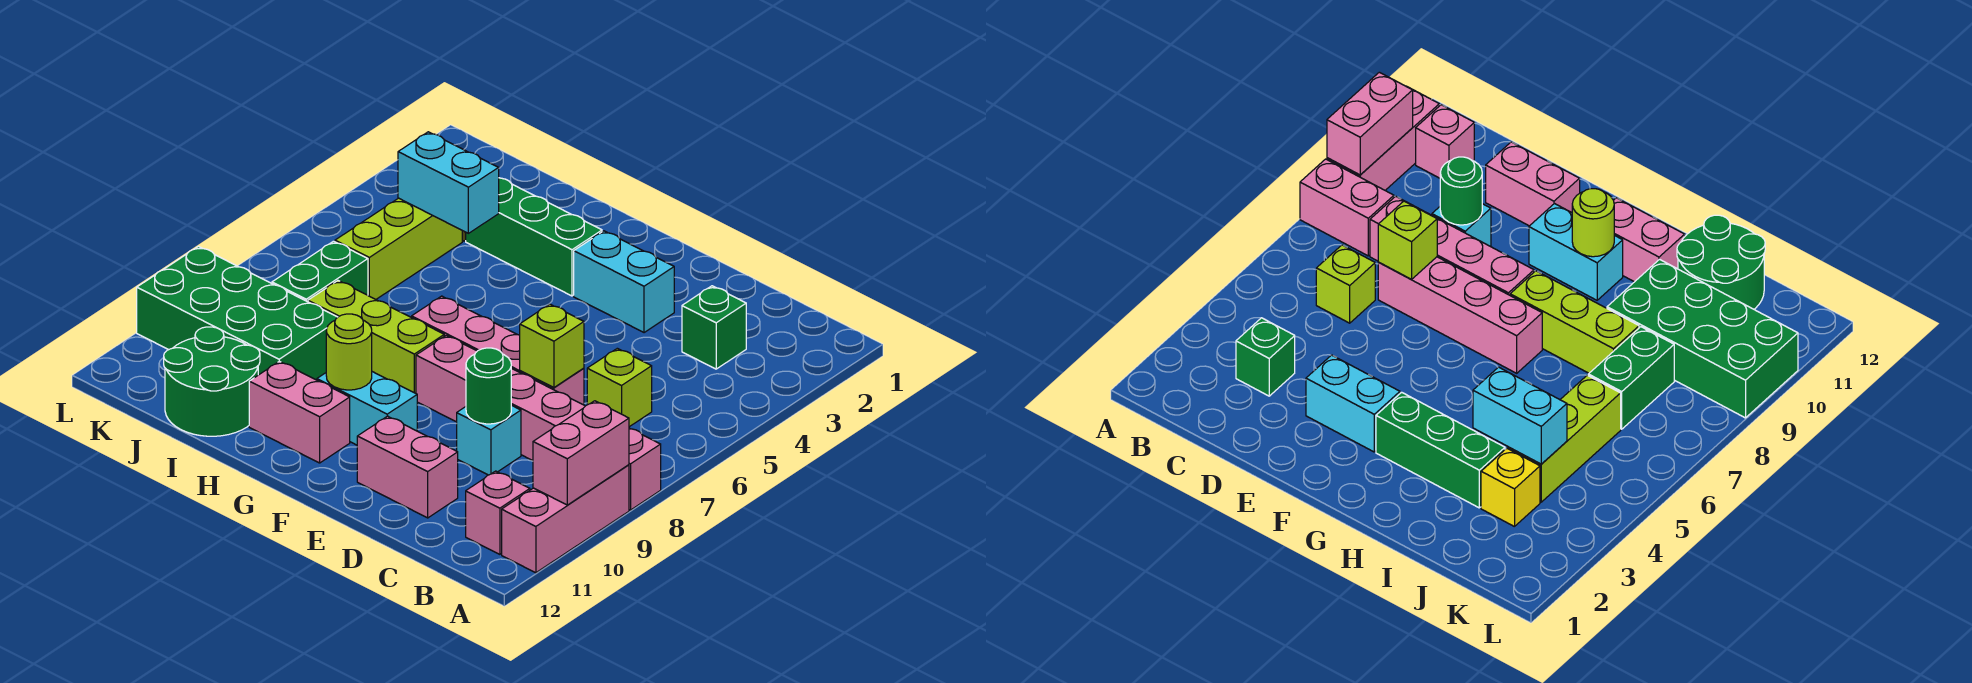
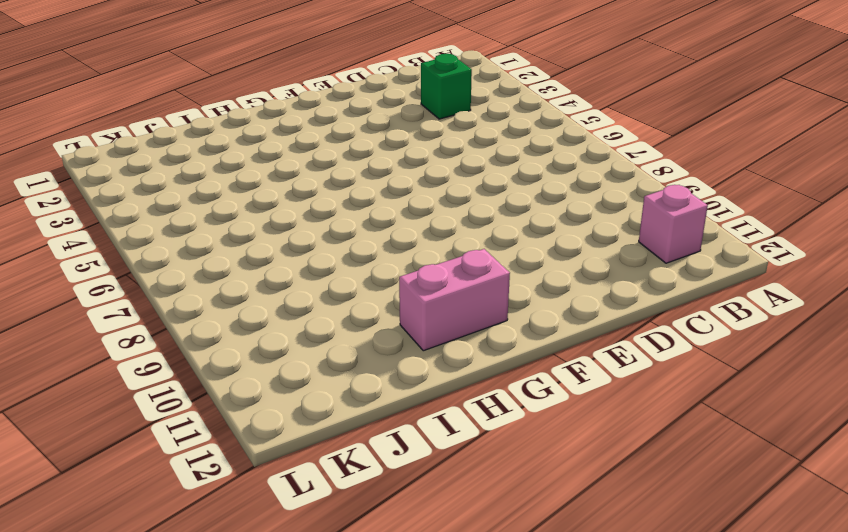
none -> pink 1x2 brick [629,428,661,510]
none -> pink 1x3 brick [502,465,629,573]
none -> lime 1x1 brick [587,348,652,427]

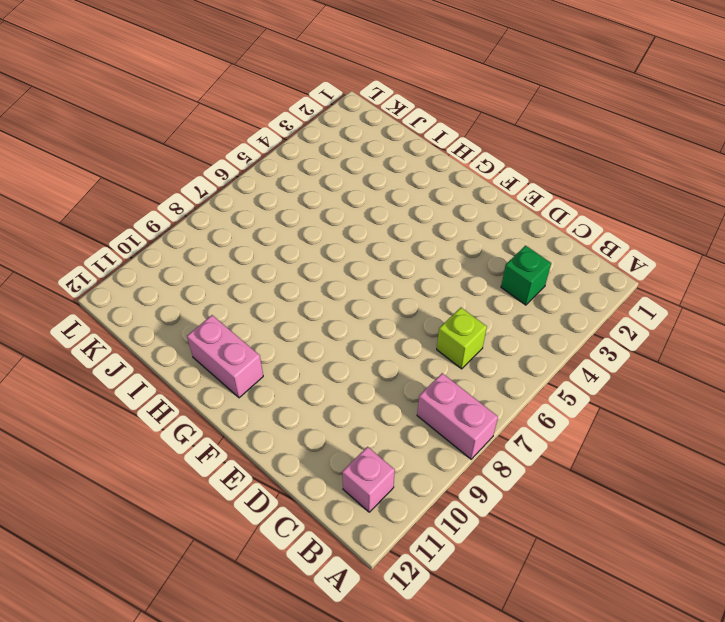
none -> pink 1x3 brick [502,465,629,573]
none -> pink 1x4 brick [416,335,585,461]
none -> pink 1x4 brick [412,296,584,405]

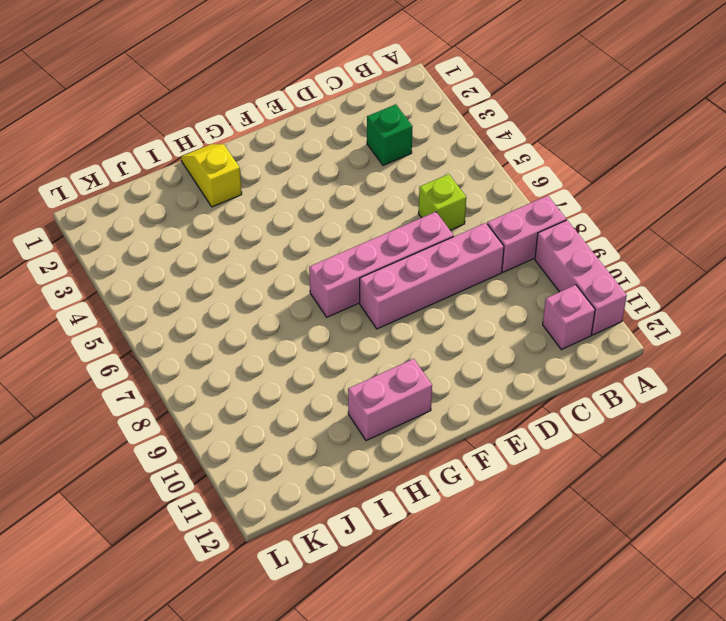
yellow 1x2 slope [181,144,242,207] -> none
none -> cyan 1x1 brick [457,405,521,475]
none -> pink 1x2 brick [357,416,458,518]
none -> cyan 1x2 brick [574,231,674,333]

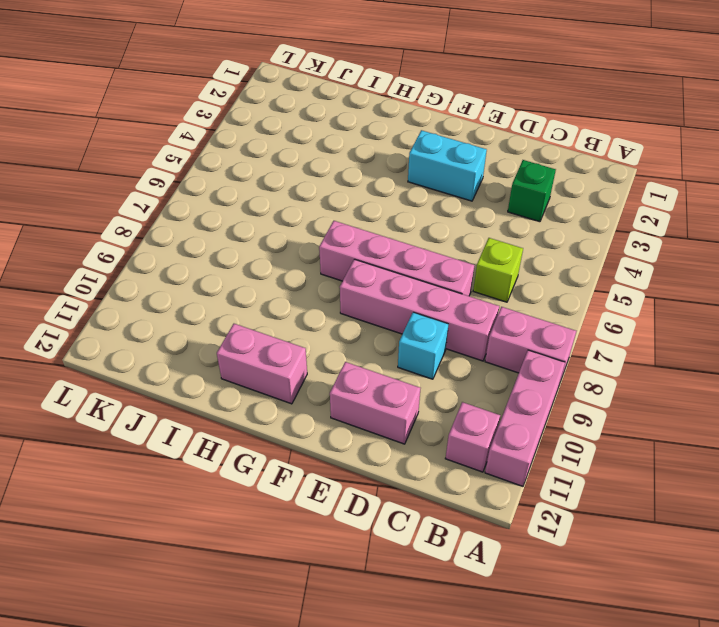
none -> cyan 1x2 brick [317,372,417,445]
none -> green 1x3 brick [466,178,602,296]
none -> lime 1x3 brick [308,281,444,393]

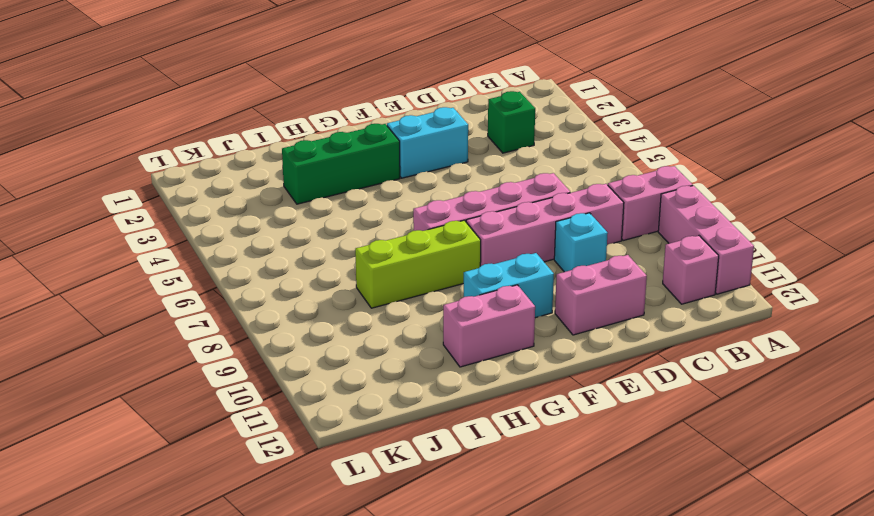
none -> lime 1x1 brick [587,348,652,427]
none -> green 2x4 brick [137,247,338,380]
none -> green 2x2 round brick [164,327,260,436]

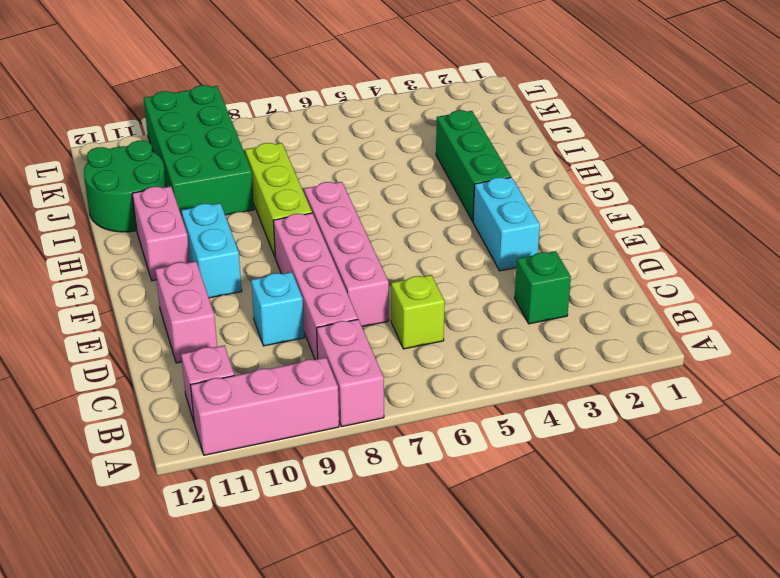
none -> yellow 1x1 brick [1481,448,1540,527]
none -> lime 1x3 brick [335,198,462,299]
none -> green 1x2 brick [272,241,368,302]

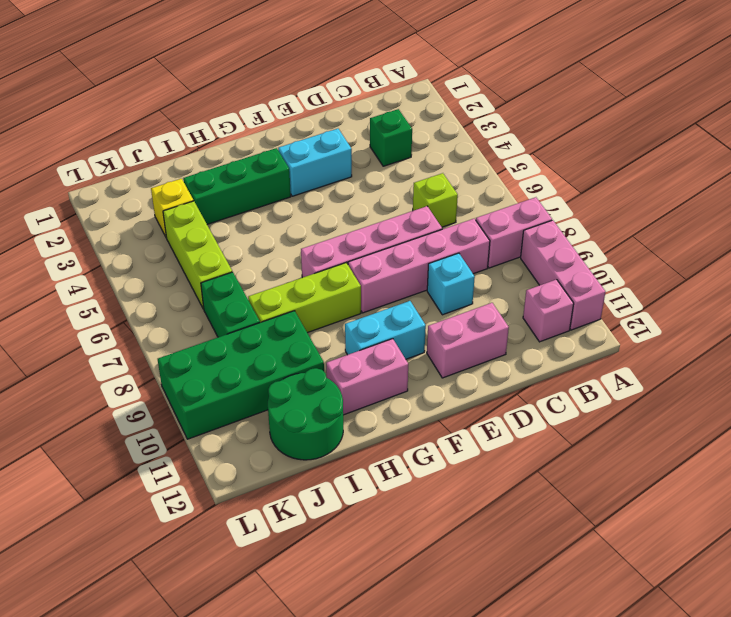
none -> pink 1x2 brick [533,401,629,505]
none -> lime 1x1 brick [520,304,584,387]
none -> green 1x1 round brick [466,348,511,424]

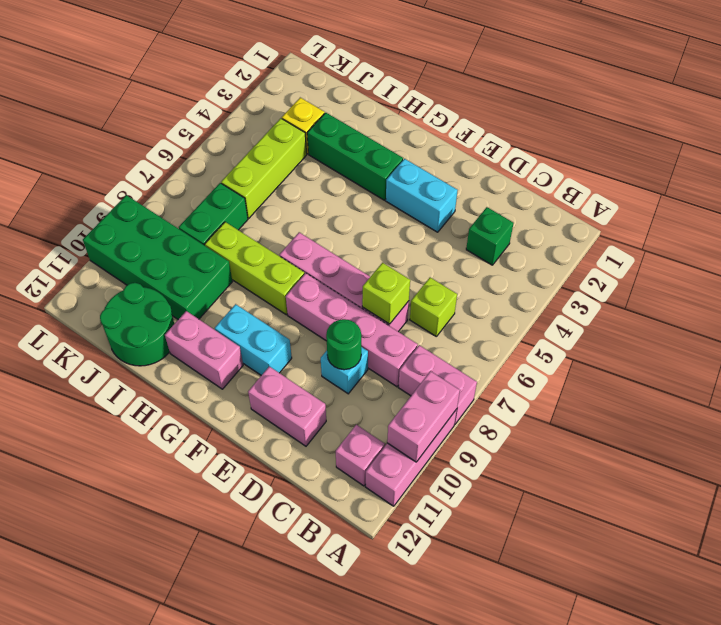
none -> lime 1x1 round brick [326,314,372,390]
none -> cyan 1x2 brick [398,132,499,233]

